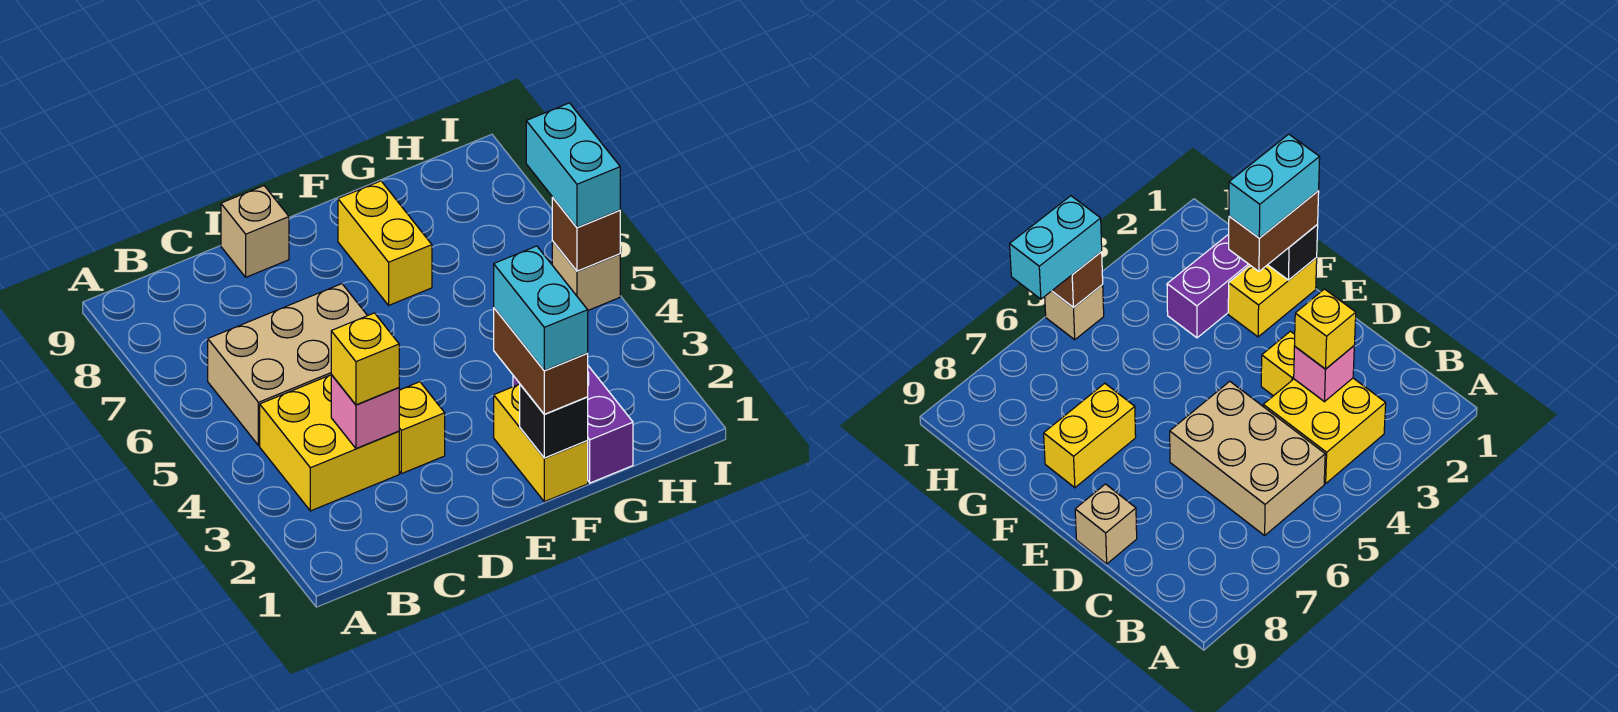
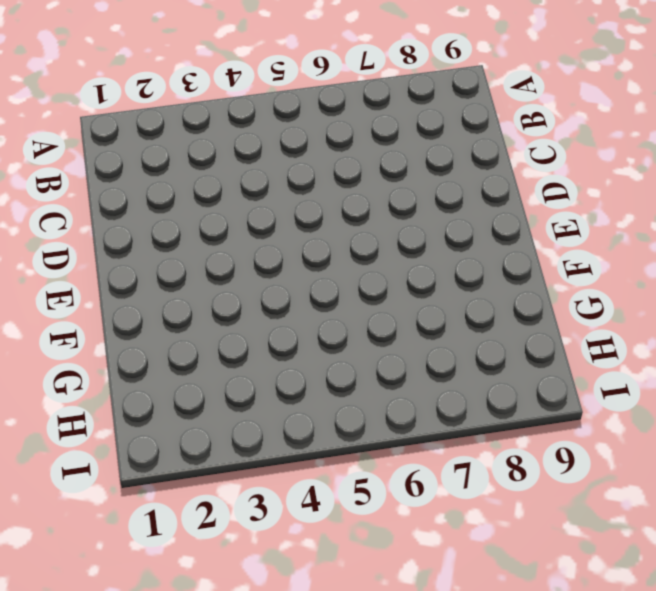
none -> yellow 2x2 brick [260,375,399,511]
none -> tan 2x3 brick [208,284,367,446]
none -> yellow 1x1 brick [399,382,445,474]

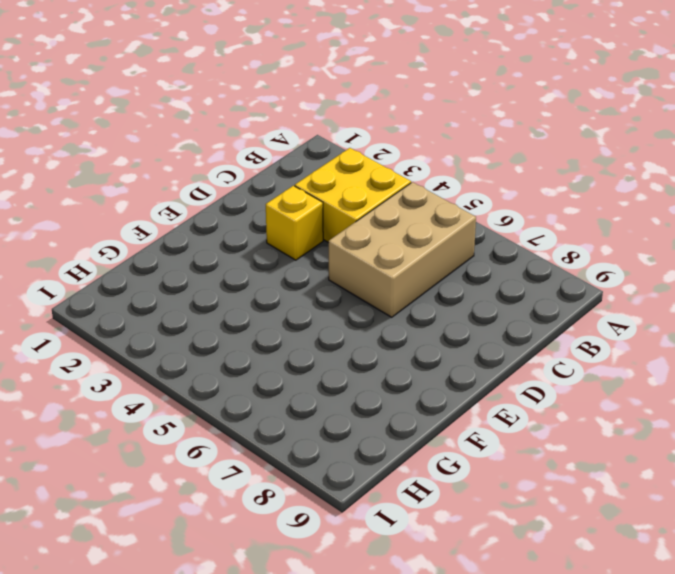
none -> tan 1x1 brick [221,186,289,277]
none -> yellow 1x2 brick [494,384,588,502]
none -> yellow 1x2 brick [338,181,432,305]

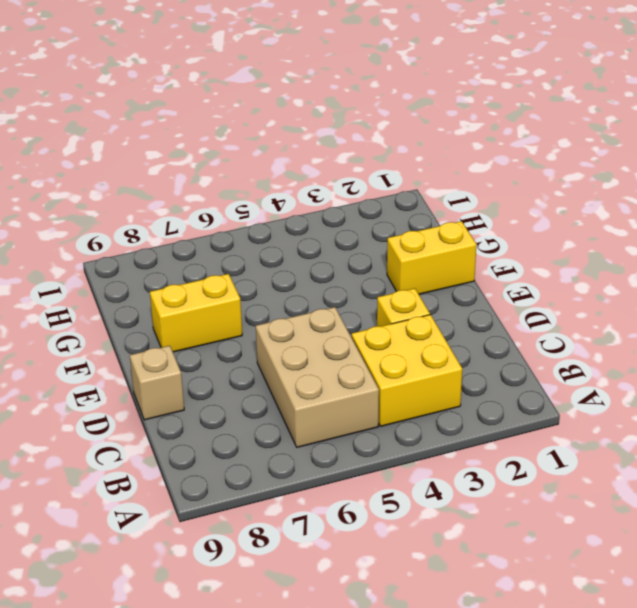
none -> purple 1x3 brick [513,366,633,483]
none -> tan 1x1 brick [552,241,620,310]
none -> pink 1x1 brick [331,375,399,448]

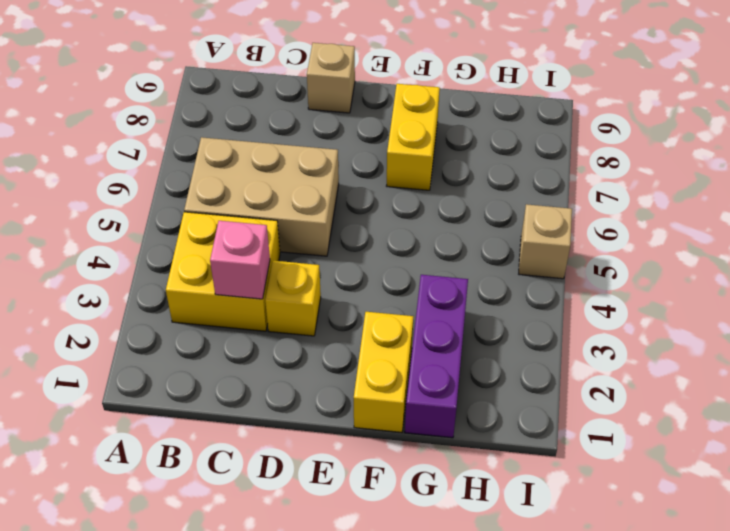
none -> black 1x1 brick [520,385,588,458]
none -> brown 1x1 brick [552,197,620,271]
none -> yellow 1x1 brick [331,313,399,405]

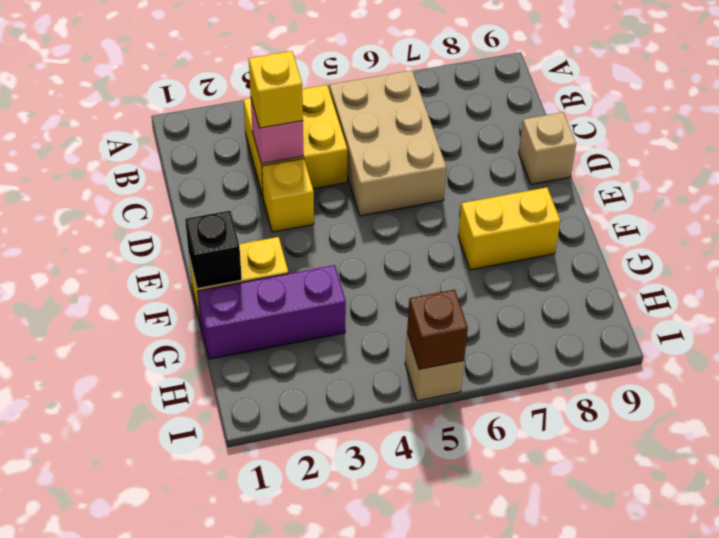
none -> brown 1x2 brick [494,308,588,414]
none -> cyan 1x2 brick [526,103,620,227]
none -> cyan 1x2 brick [494,246,588,371]

